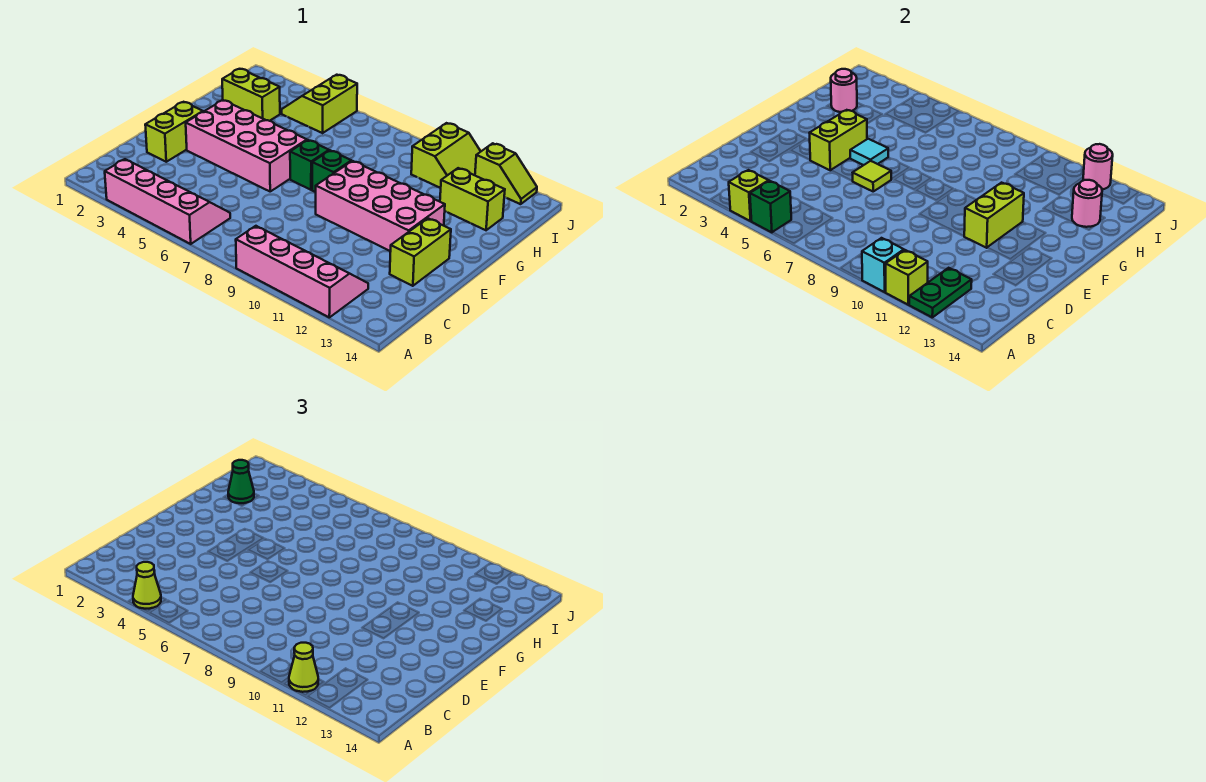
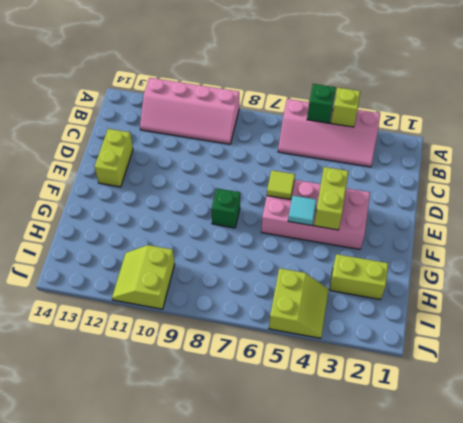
none -> lime 1x2 brick [145,102,203,162]
none -> pink 2x4 brick [316,161,445,251]
none -> green 1x1 brick [290,140,329,190]

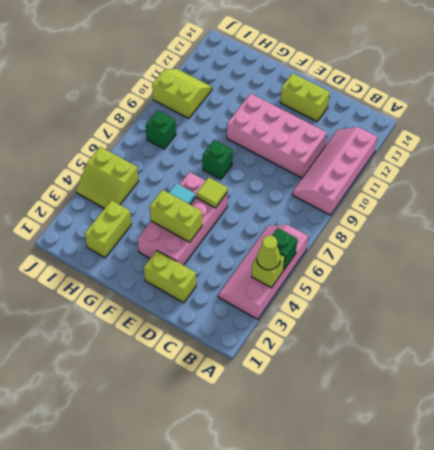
pink 2x4 brick [227,94,327,178] -> pink 2x4 brick turned to [316,161,445,251]
green 1x1 brick [146,110,176,149] -> green 1x1 brick moved to [290,140,329,190]
none -> lime 1x2 brick [440,168,505,230]
none -> lime 1x2 slope [475,143,537,204]
none -> cyan 1x1 brick [862,238,904,292]

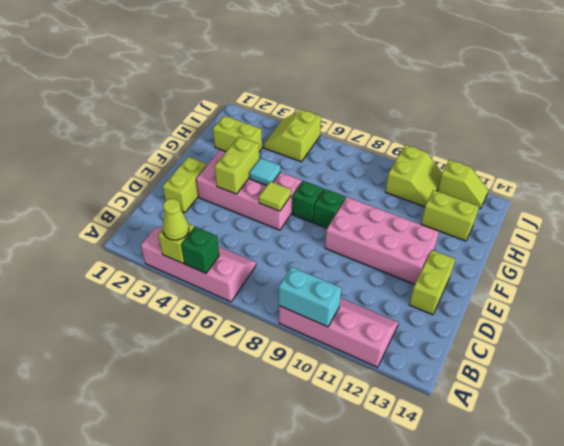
cyan 1x2 brick [279,267,342,327] -> cyan 1x1 brick [862,238,904,292]
none -> lime 1x1 brick [886,250,928,305]
none -> green 1x2 plate [909,268,972,317]
none -> lime 1x2 brick [964,183,1024,248]

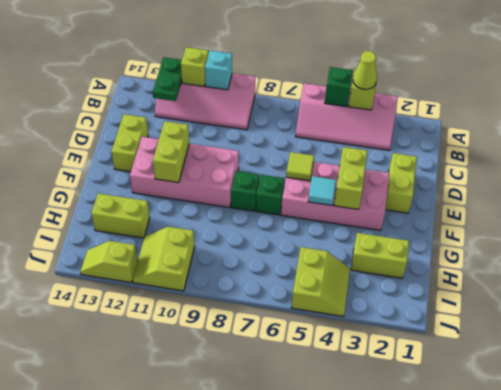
none -> pink 1x1 round brick [831,69,857,112]
none -> pink 1x1 round brick [1072,180,1102,227]
none -> pink 1x1 round brick [1083,144,1113,189]

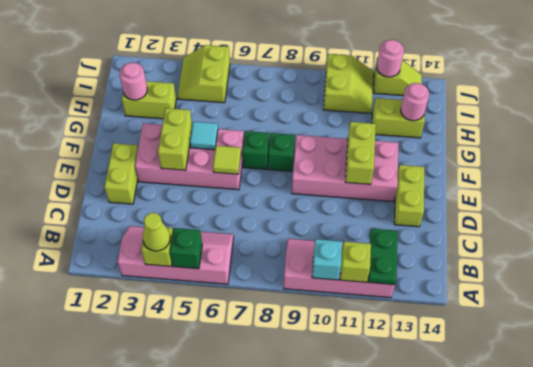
none -> lime 1x1 cone [289,643,318,692]
none -> green 1x1 cone [228,460,254,503]

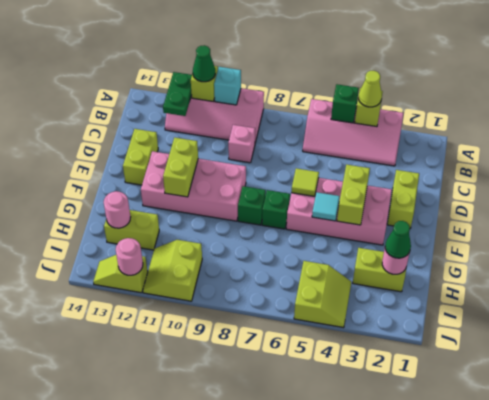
green 1x1 cone [193,45,215,82] -> lime 1x1 cone [289,643,318,692]
pink 1x1 brick [228,125,255,163] -> none

